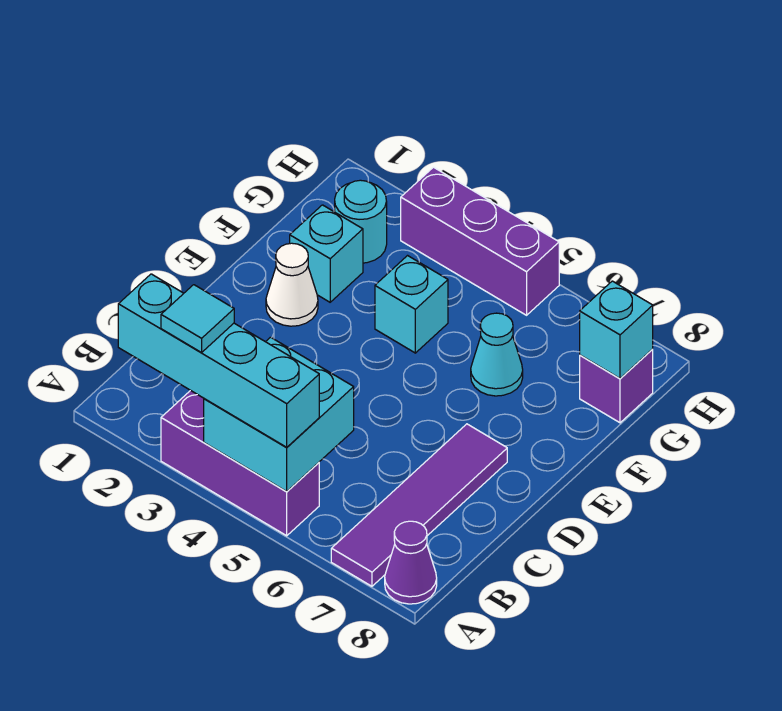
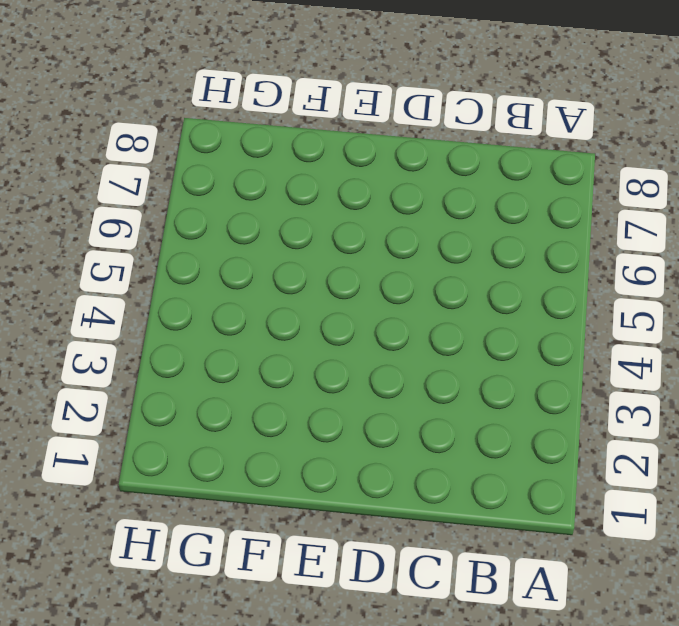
none -> purple 1x3 brick [161,390,319,536]
none -> purple 1x4 tile [331,424,507,586]
none -> purple 1x1 cone [385,521,437,604]

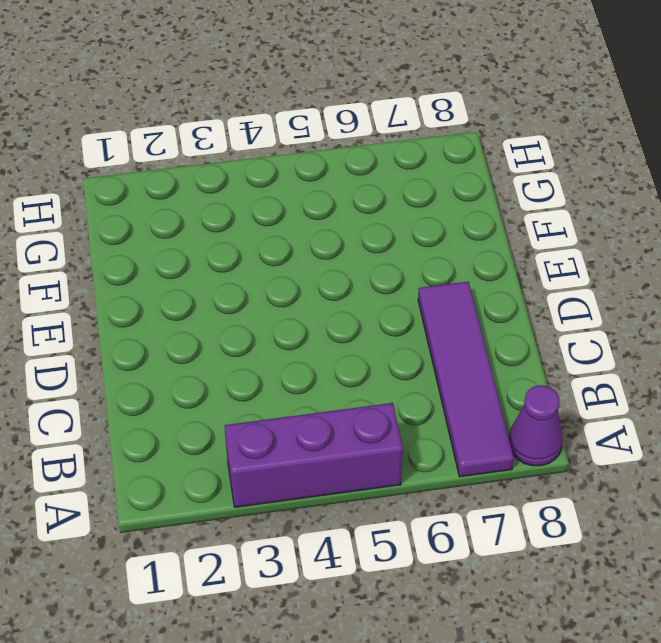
none -> white 1x1 cone [266,243,318,326]
none -> cyan 1x1 brick [290,205,363,302]
none -> cyan 1x1 brick [375,256,448,353]

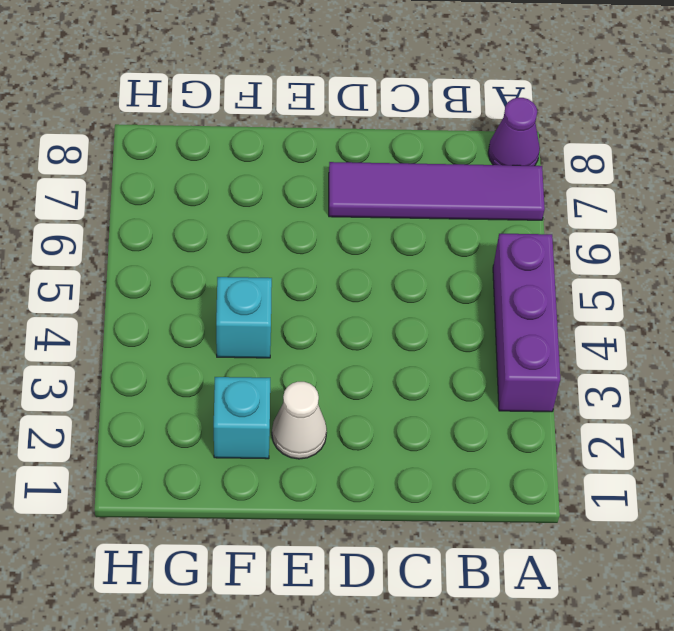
none -> cyan 1x1 cone [471,313,523,396]
none -> cyan 1x1 round brick [335,180,387,263]
none -> purple 1x1 brick [580,349,653,423]

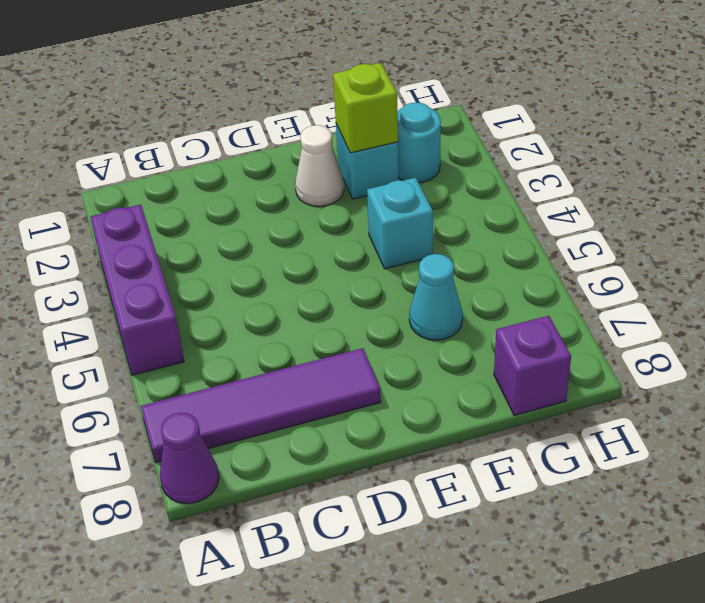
lime 1x1 brick [333,63,398,153] -> none
none -> purple 1x3 brick [401,167,559,315]
none -> cyan 2x2 brick [204,337,354,492]
none -> cyan 1x1 brick [580,281,653,378]

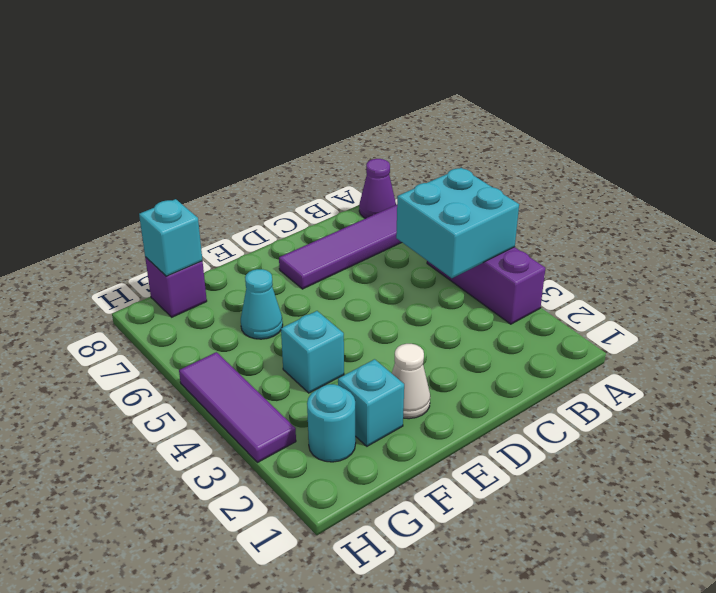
purple 1x3 tile [179,352,296,463] -> purple 1x3 brick [401,167,559,315]
none -> cyan 1x4 brick [118,274,319,447]
none -> cyan 1x1 tile [161,285,234,353]

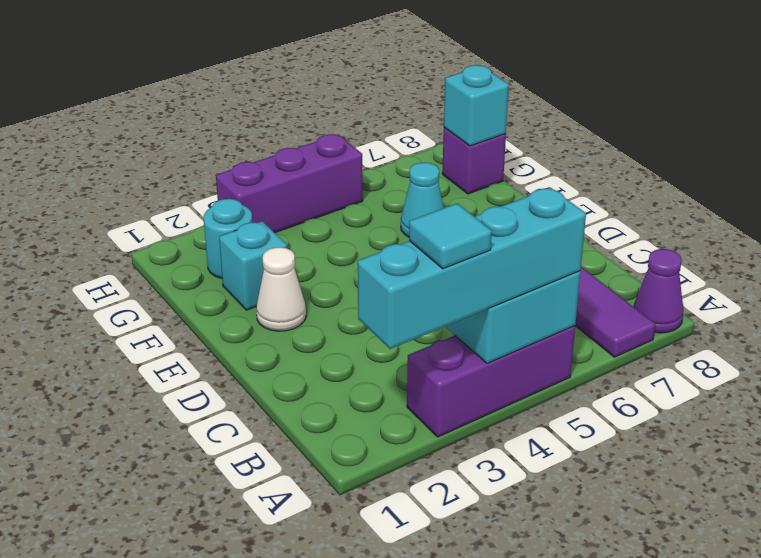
none -> cyan 1x1 brick [375,256,448,353]

